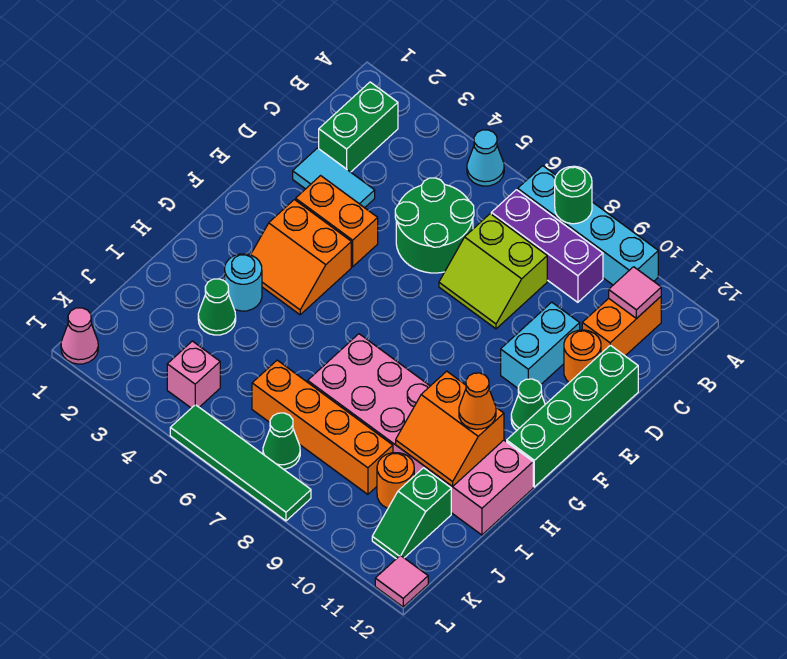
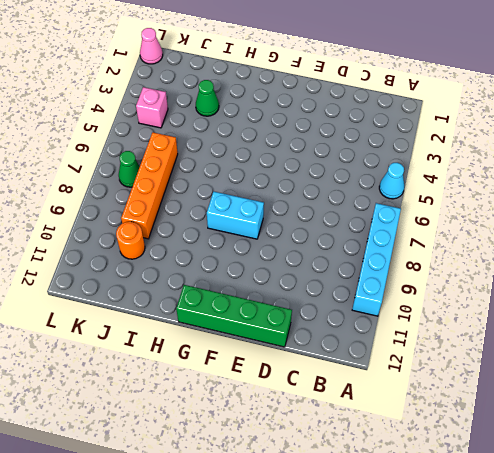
cyan 1x2 brick [207,192,264,239] -> cyan 1x2 brick moved to [501,302,580,388]
none -> green 1x2 brick [319,82,398,172]
none -> purple 1x3 brick [491,190,603,302]
none -> orange 1x2 brick [582,297,661,356]

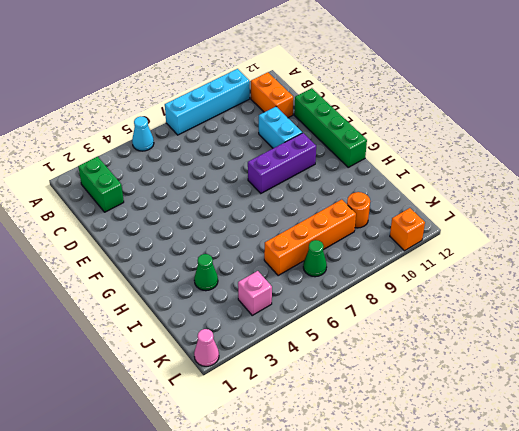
purple 1x3 brick [248,133,316,193] -> purple 1x3 brick moved to [491,190,603,302]
orange 1x1 brick [390,208,425,251] -> none
none -> green 2x2 round brick [395,178,474,273]
none -> lime 2x2 slope [439,214,547,329]
none -> cyan 1x2 tile [293,148,375,208]

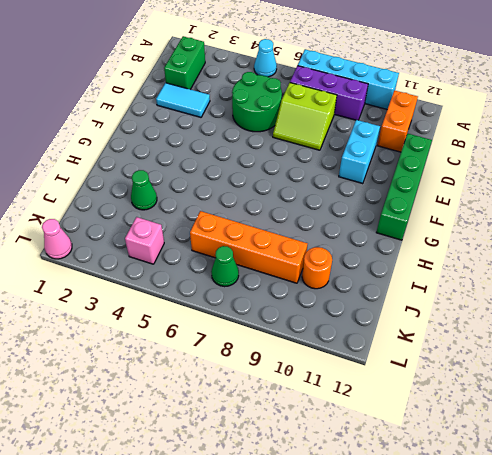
none -> orange 1x1 round brick [564,330,601,382]
none -> orange 1x2 brick [296,176,378,267]
none -> orange 2x2 slope [251,200,351,315]

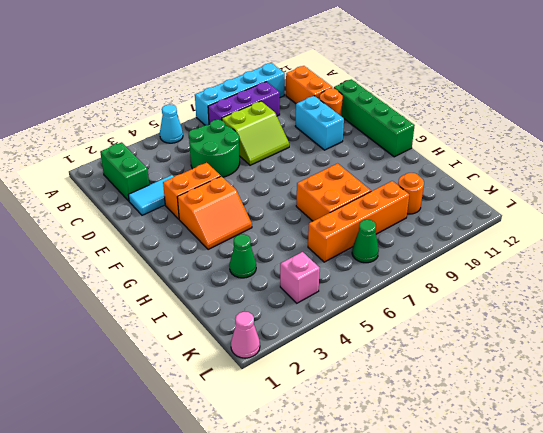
orange 2x2 brick [296,164,371,221] -> pink 2x6 brick [308,334,533,535]
none -> green 1x1 cone [511,379,545,430]
none -> cyan 1x1 round brick [225,254,262,311]
none -> green 1x2 slope [372,468,451,559]

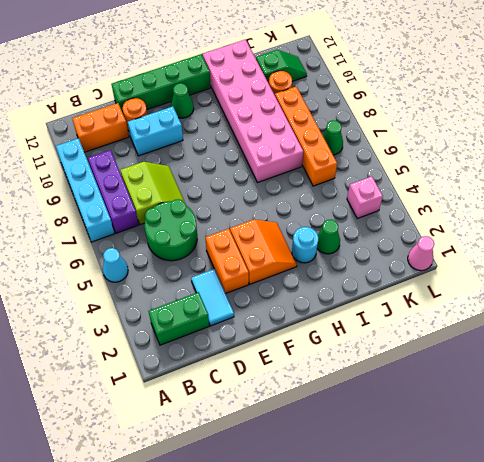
none -> green 1x4 tile [170,405,311,521]
none -> pink 1x1 tile [375,555,428,607]
none -> green 1x1 round brick [555,166,592,224]

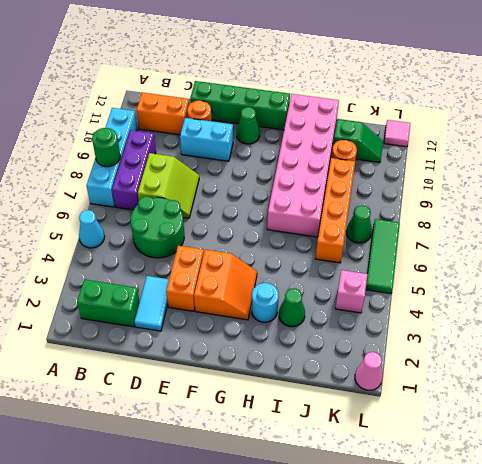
green 1x3 tile [366,219,400,294] -> green 1x4 tile [170,405,311,521]
none -> pink 1x1 tile [609,267,661,318]
none -> orange 2x2 slope [396,371,504,487]
none -> orange 1x1 cone [459,373,496,429]

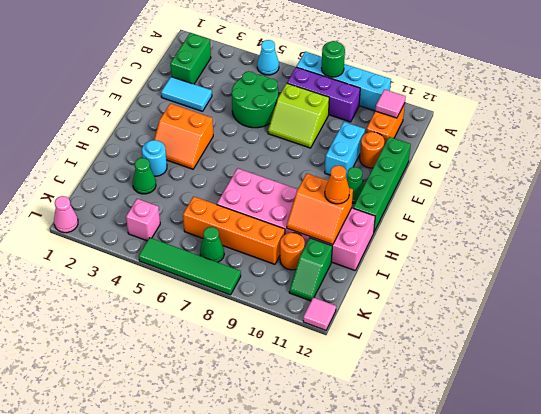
none -> orange 1x2 brick [296,176,378,267]

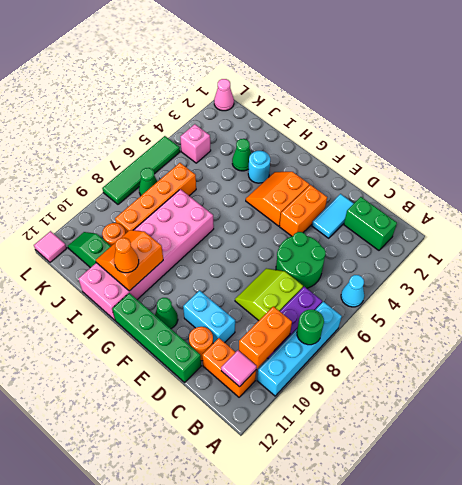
orange 1x2 brick [239,306,292,368] -> none

